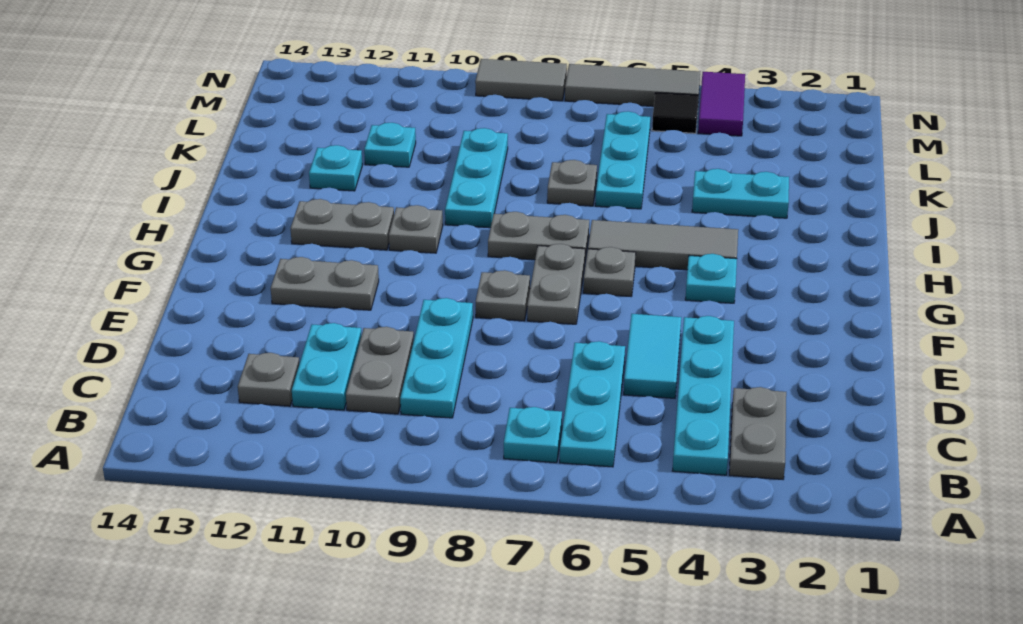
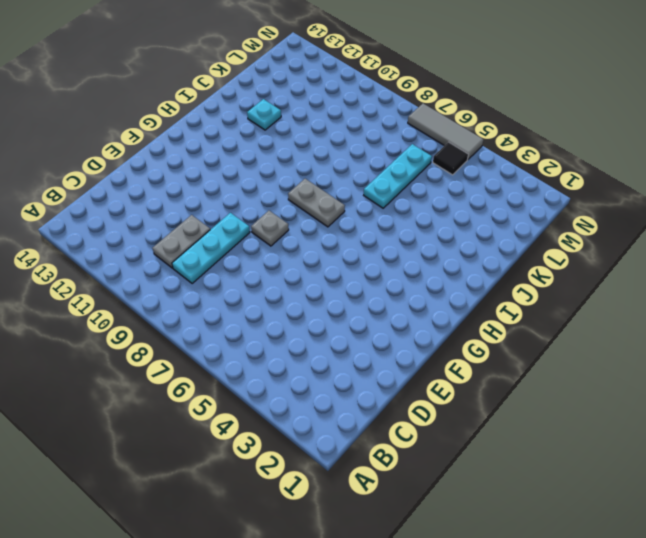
none -> grey 1x2 plate [729,387,786,479]
none -> cyan 1x4 plate [672,316,734,475]
none -> cyan 1x3 plate [560,341,625,467]

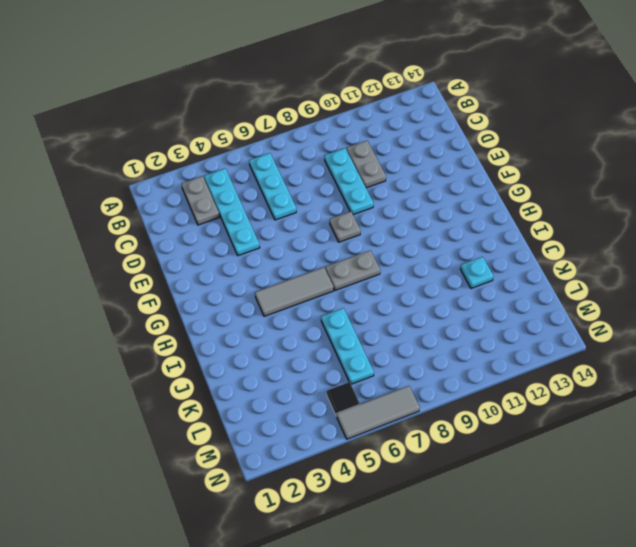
none -> cyan 1x1 plate [504,407,562,463]
none -> cyan 1x2 plate [292,323,362,410]
none -> grey 1x1 plate [238,353,299,406]

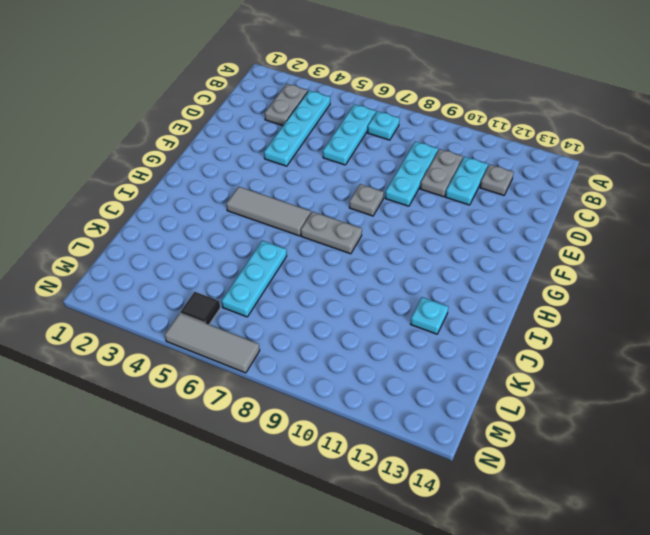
none -> cyan 1x2 tile [624,314,681,398]
none -> grey 1x2 plate [527,244,585,324]
none -> grey 1x2 plate [271,257,379,310]

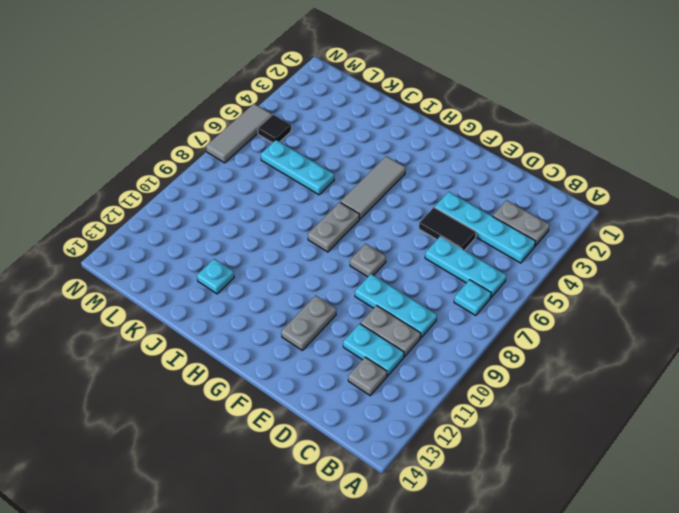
black 1x2 tile [419,208,476,250] -> cyan 1x2 tile [624,314,681,398]
none -> grey 1x2 plate [527,244,585,324]
none -> cyan 1x1 plate [685,254,737,303]
none -> grey 1x1 plate [583,247,636,296]

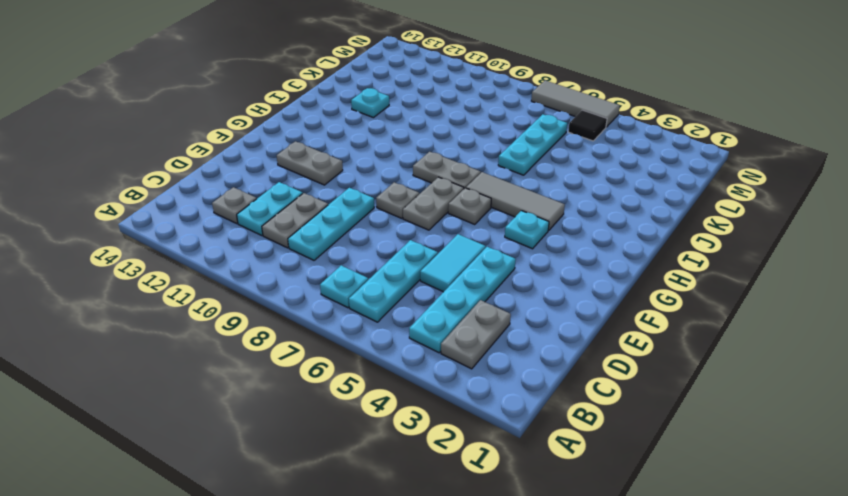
none -> grey 1x1 plate [389,205,443,253]
none -> grey 1x2 plate [290,199,394,250]
none -> cyan 1x3 plate [445,128,508,228]

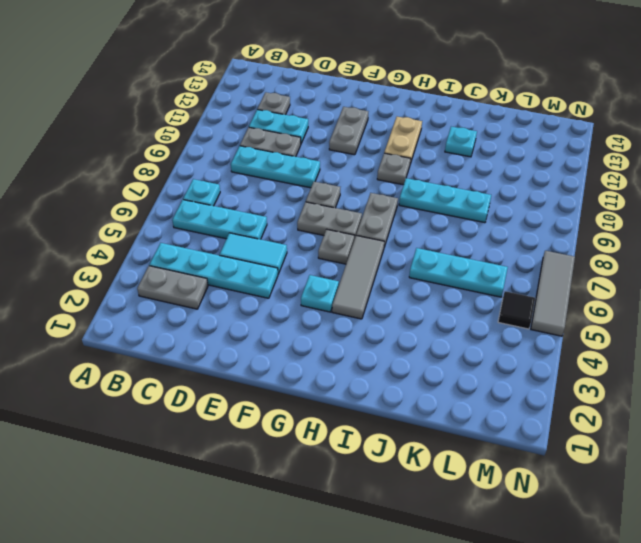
tan 1x2 plate [384,117,422,164] -> grey 1x2 plate [290,199,394,250]
none -> cyan 1x2 plate [692,169,789,218]
none -> grey 1x1 plate [547,160,597,206]
none -> cyan 1x1 plate [364,123,416,167]

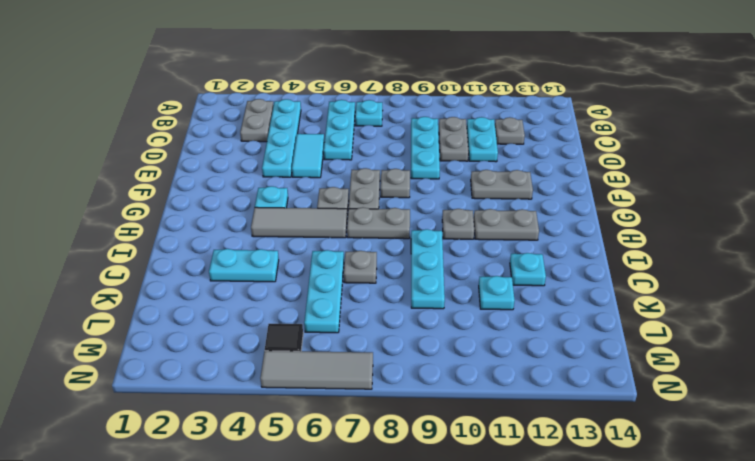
none -> purple 1x2 tile [698,72,745,136]
none -> grey 1x2 tile [475,59,567,101]

